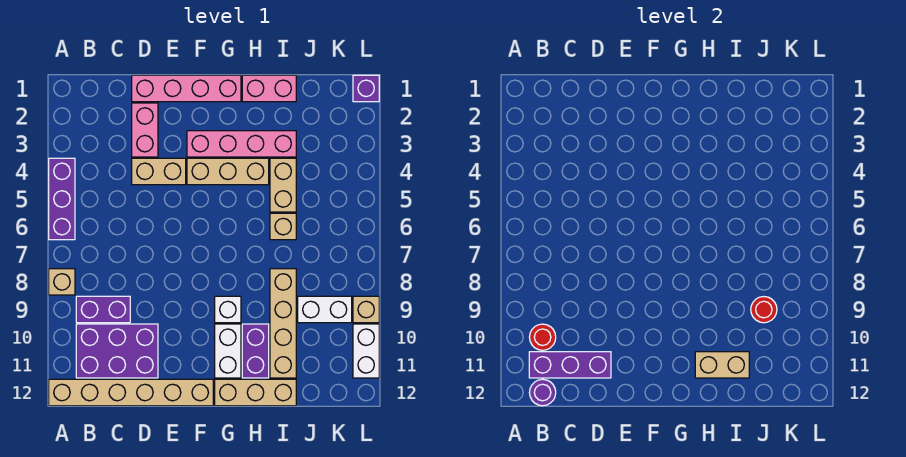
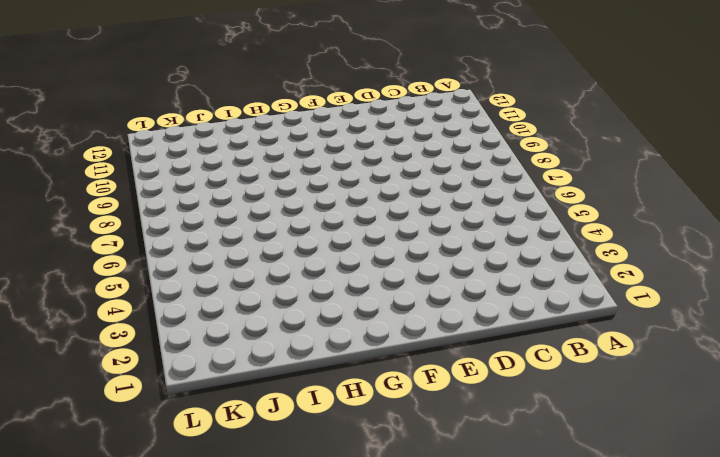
none -> purple 1x3 brick [49,158,75,240]
none -> tan 1x1 brick [49,269,75,295]
none -> tan 1x6 brick [49,379,213,406]

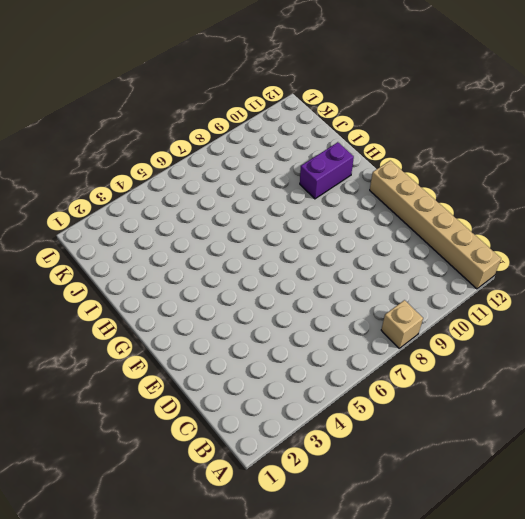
none -> purple 1x3 brick [49,158,75,240]
none -> purple 1x2 brick [76,296,130,323]
none -> purple 2x3 brick [76,324,158,378]

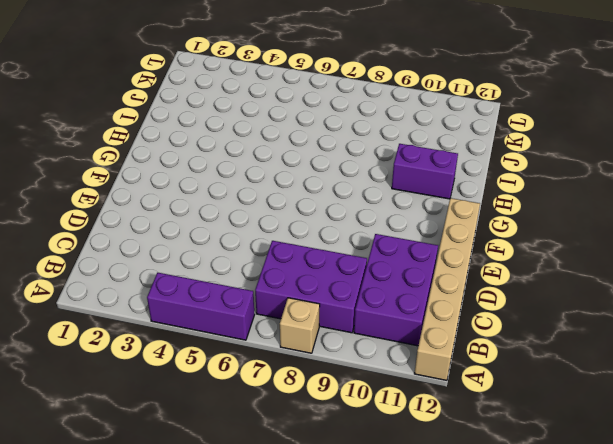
purple 2x3 brick [255,241,367,333] -> purple 1x2 brick [76,296,130,323]
none -> pink 1x4 brick [132,75,241,102]
none -> pink 1x2 brick [132,103,158,157]
none -> tan 1x2 brick [132,158,186,185]

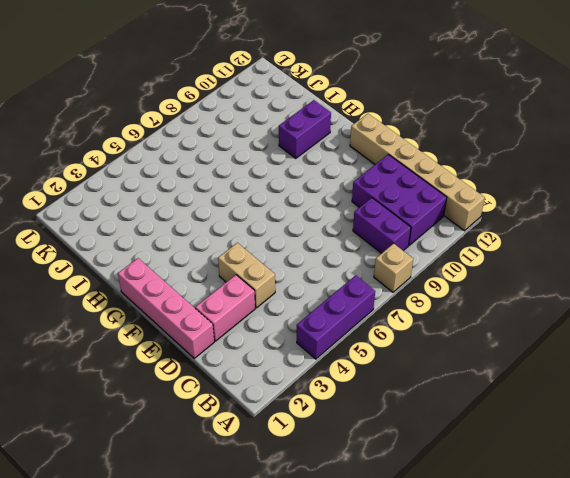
none -> pink 1x4 brick [187,131,296,157]
none -> tan 1x3 brick [187,158,269,185]
none -> white 1x1 brick [215,296,241,323]

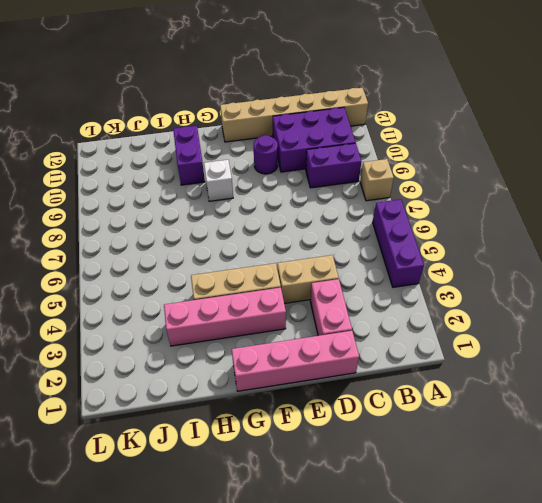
purple 1x1 round brick [254,135,278,174] -> purple 1x1 round brick moved to [529,379,556,406]
none -> white 1x2 brick [215,324,241,378]
none -> tan 1x3 brick [215,379,296,406]
none -> pink 1x2 brick [242,75,296,102]

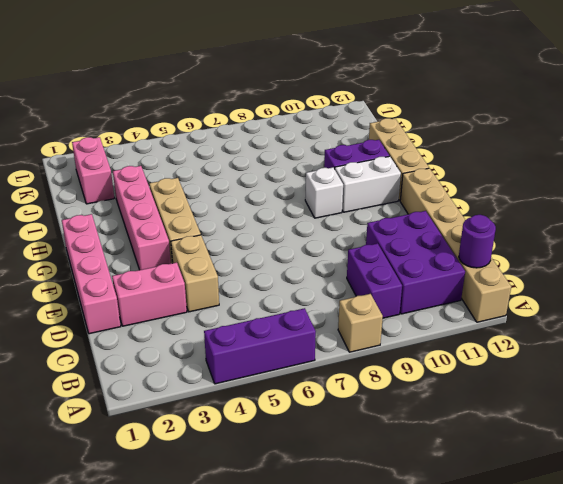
pink 1x2 brick [72,137,114,204] -> pink 1x2 brick moved to [242,75,296,102]
none -> tan 1x2 brick [270,158,296,212]
none -> tan 1x1 brick [270,213,296,240]
none -> tan 1x4 brick [270,269,296,378]

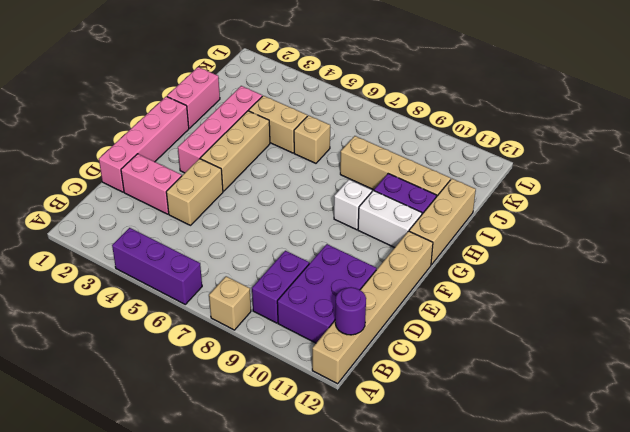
none -> white 1x2 brick [298,296,352,323]
none -> purple 1x1 brick [353,75,379,102]
none -> tan 1x1 brick [353,296,379,323]

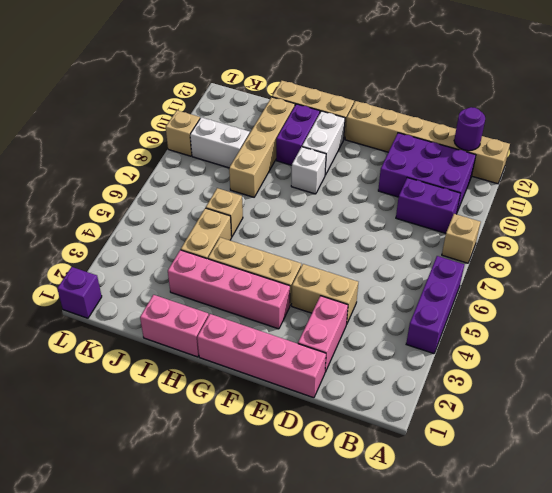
none -> white 1x2 brick [353,324,379,378]
none -> red 1x1 round brick [529,324,556,350]
none -> purple 1x3 brick [529,352,611,378]

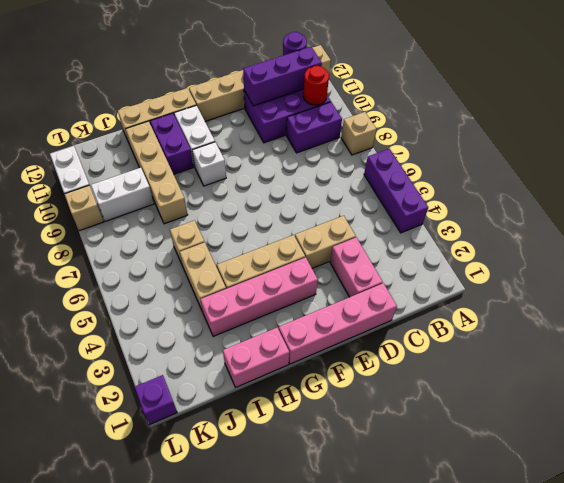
none -> tan 1x2 brick [695,352,749,378]
none -> red 1x1 round brick [751,297,777,323]

